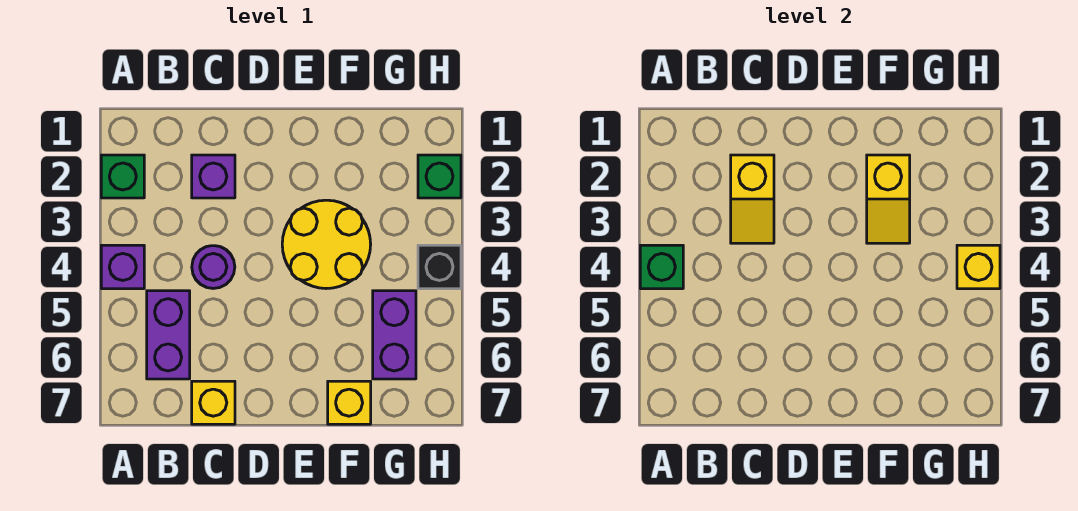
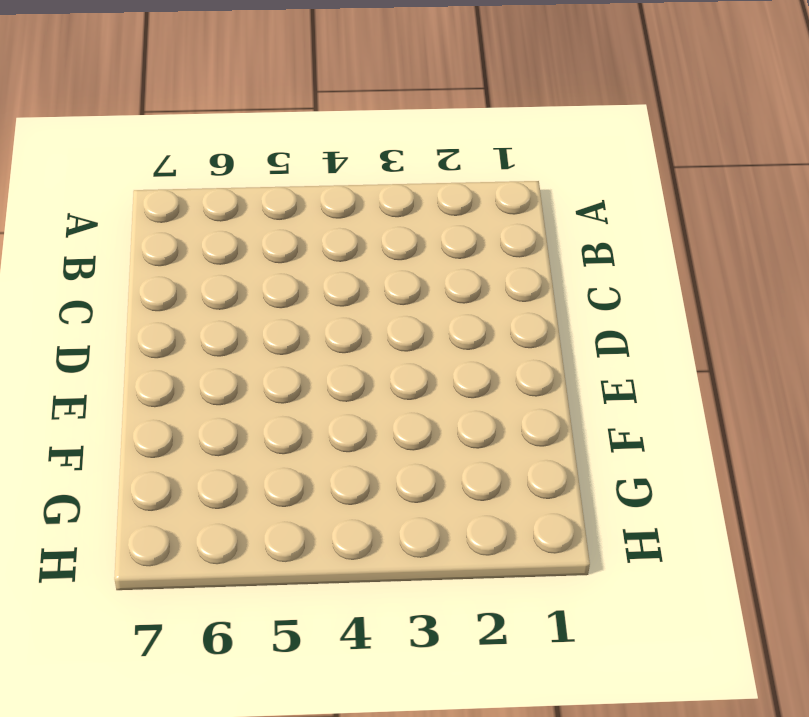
none -> green 1x1 brick [101,155,144,198]
none -> purple 1x1 brick [101,245,144,289]
none -> purple 1x2 brick [147,291,190,379]

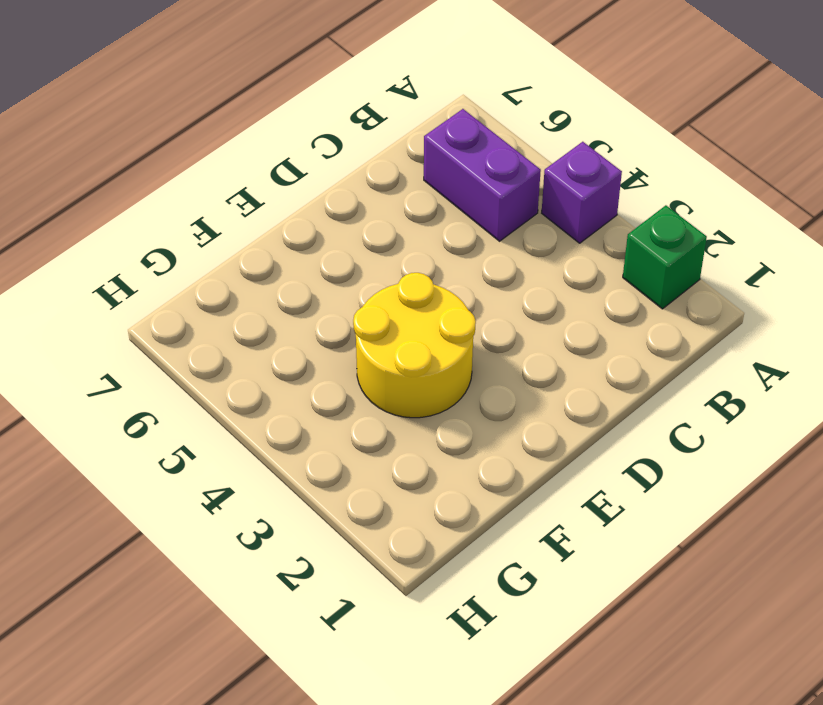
none -> purple 1x1 brick [192,155,235,198]
none -> purple 1x1 round brick [192,246,235,289]
none -> yellow 1x1 brick [192,381,235,424]

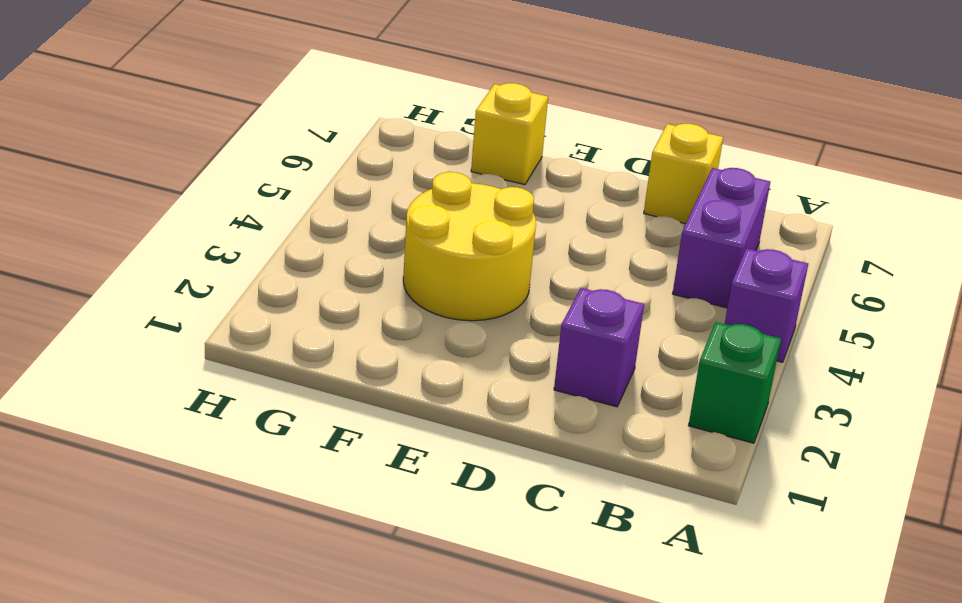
none -> purple 1x1 round brick [192,246,235,289]
none -> purple 1x2 brick [373,291,416,379]
none -> green 1x1 brick [418,155,461,198]

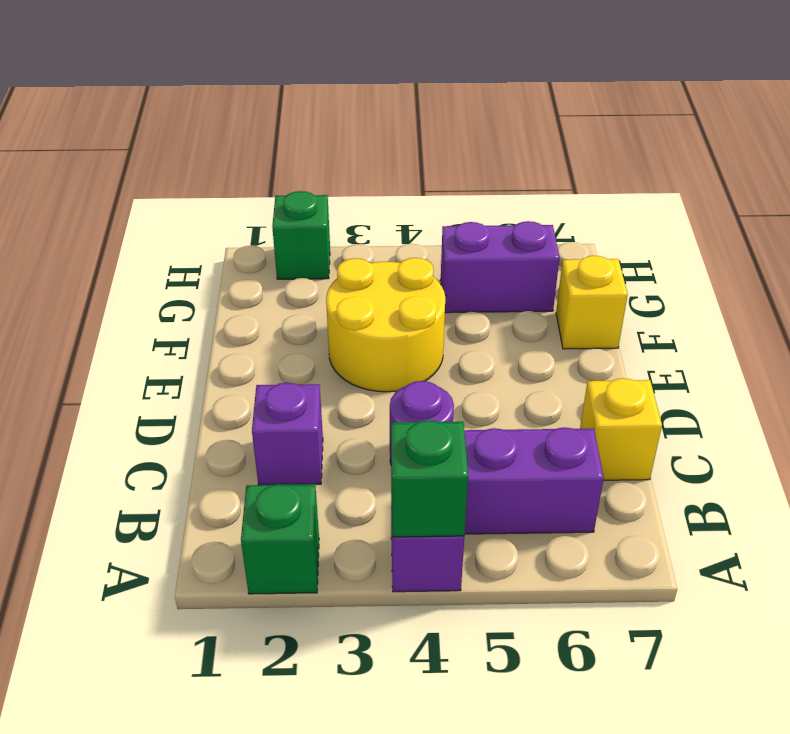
none -> black 1x1 brick [418,245,461,289]
none -> yellow 1x2 slope [731,155,774,243]
none -> yellow 1x2 slope [867,155,910,243]

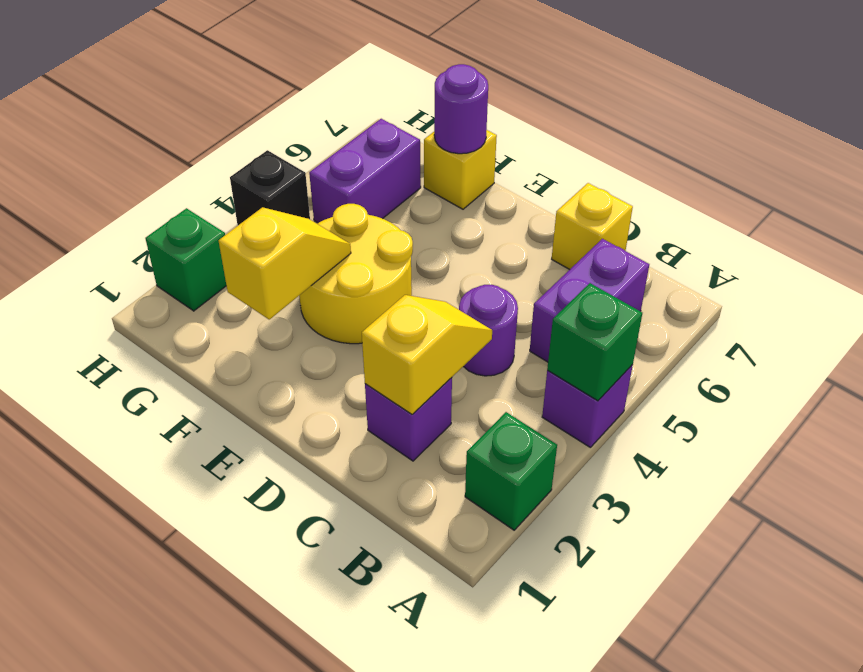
purple 1x1 round brick [434,64,488,154] -> none
none -> yellow 1x1 brick [957,245,1000,289]

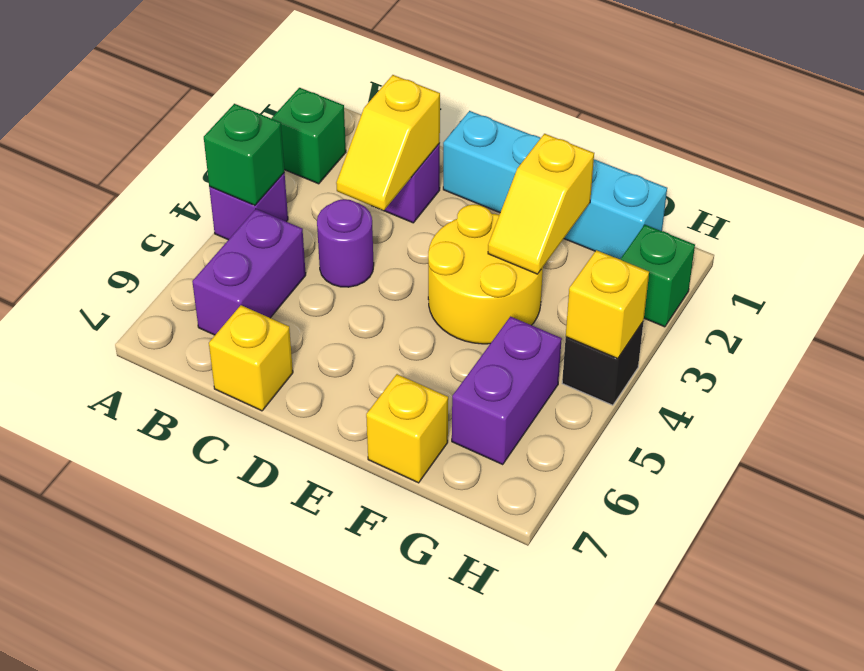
cyan 1x4 brick [443,111,667,259] -> none

